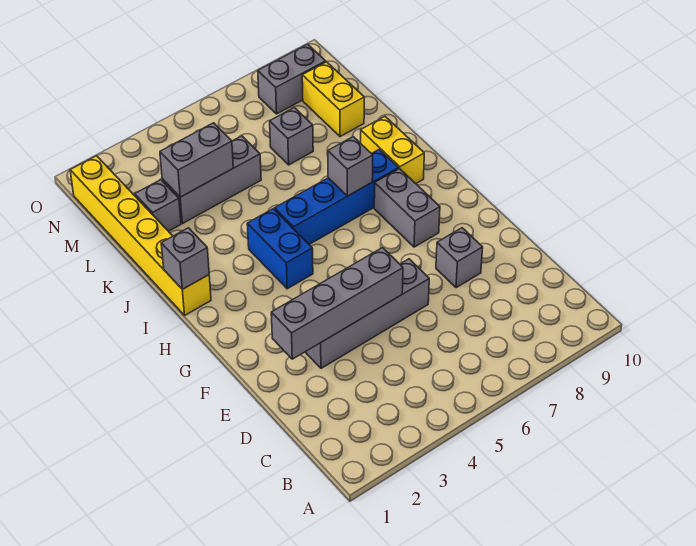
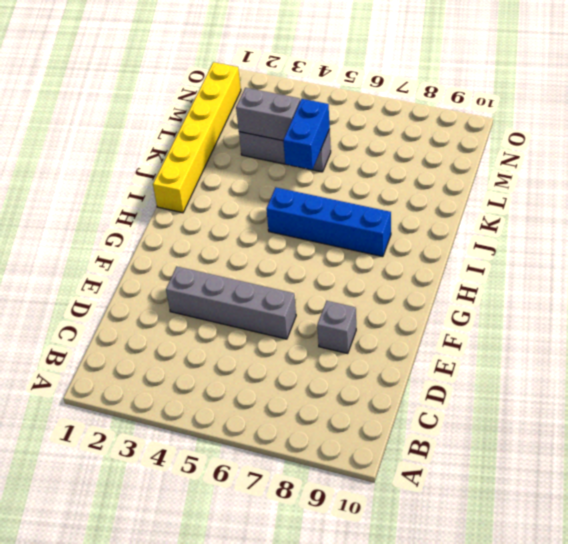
blue 1x2 brick [283,99,330,170] -> blue 1x2 brick moved to [247,209,313,289]
none -> grey 1x2 brick [374,168,440,247]
none -> yellow 1x2 brick [361,117,424,183]
none -> grey 1x1 brick [135,180,181,231]

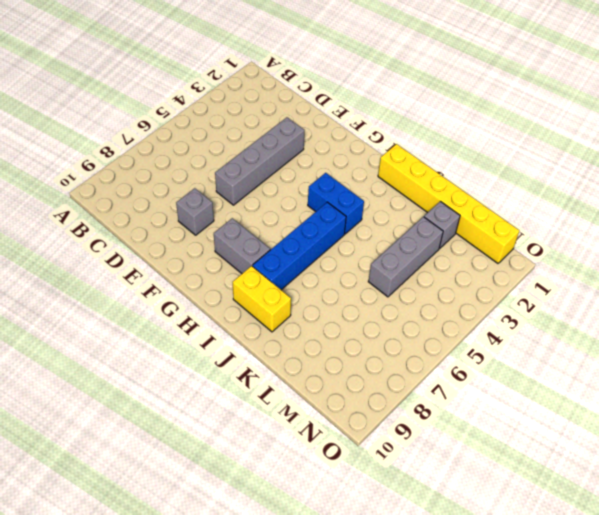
none -> grey 1x1 brick [270,108,313,165]
none -> yellow 1x2 brick [302,62,364,137]
none -> grey 1x2 brick [258,44,326,114]

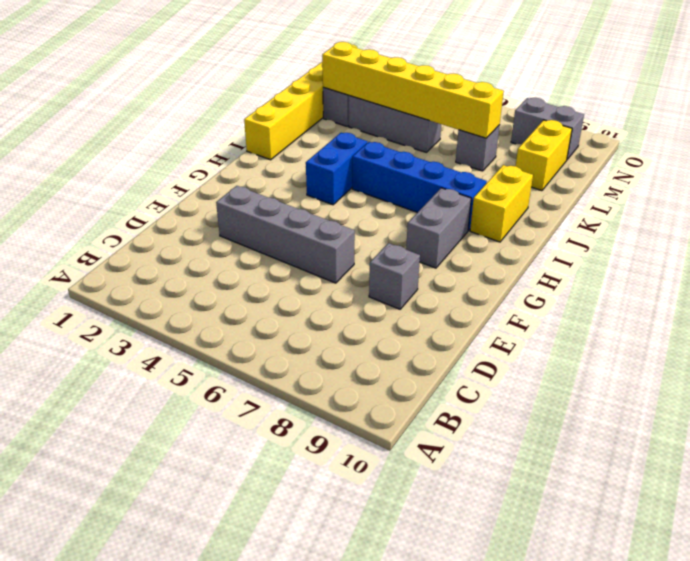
yellow 1x6 brick [322,42,504,138] -> grey 1x2 brick [160,123,233,197]
none -> grey 1x4 brick [271,248,403,359]
none -> grey 1x1 brick [161,228,209,289]
none -> grey 1x1 brick [328,137,373,196]

